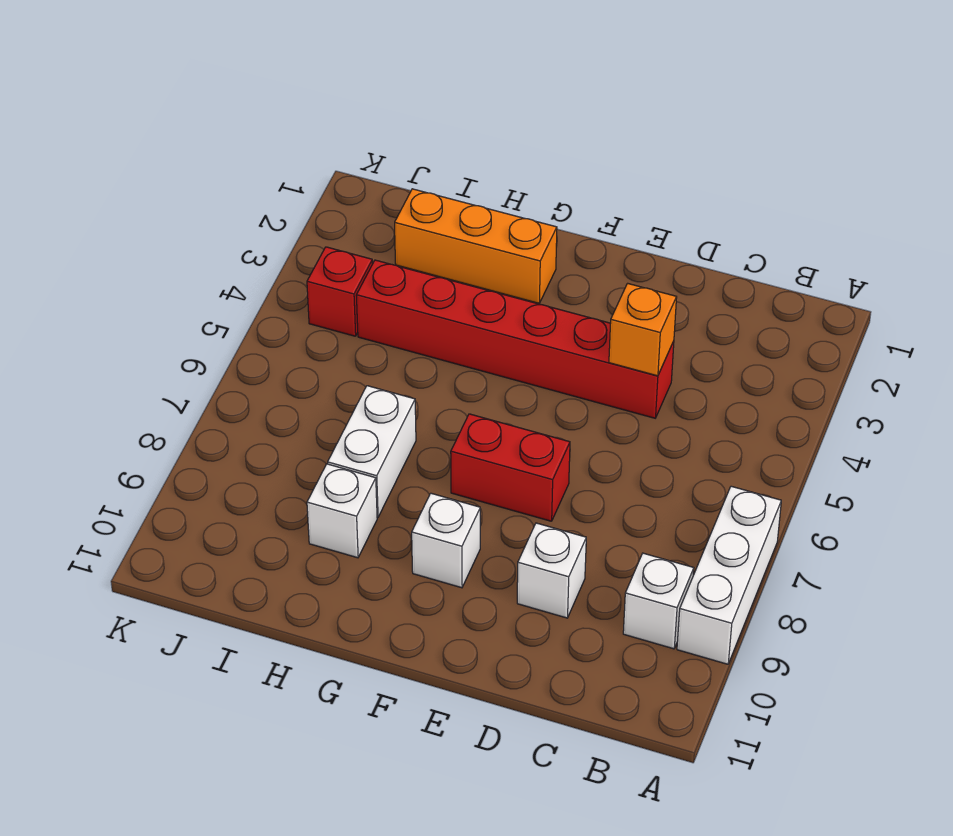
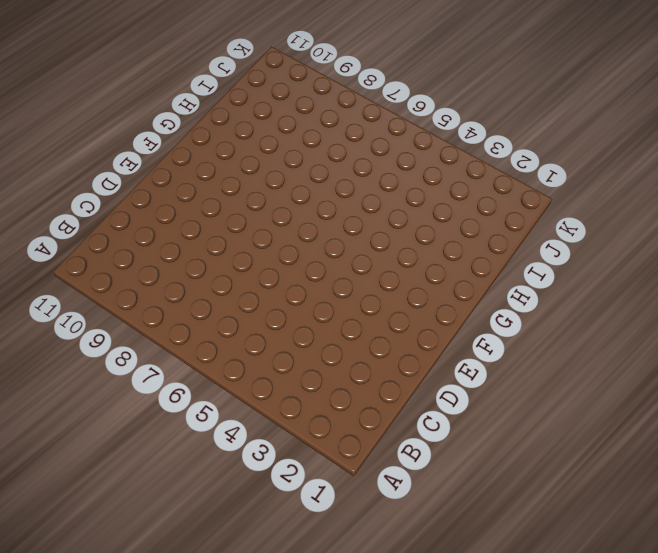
none -> white 1x3 brick [677,486,781,664]
none -> white 1x1 brick [623,553,694,649]

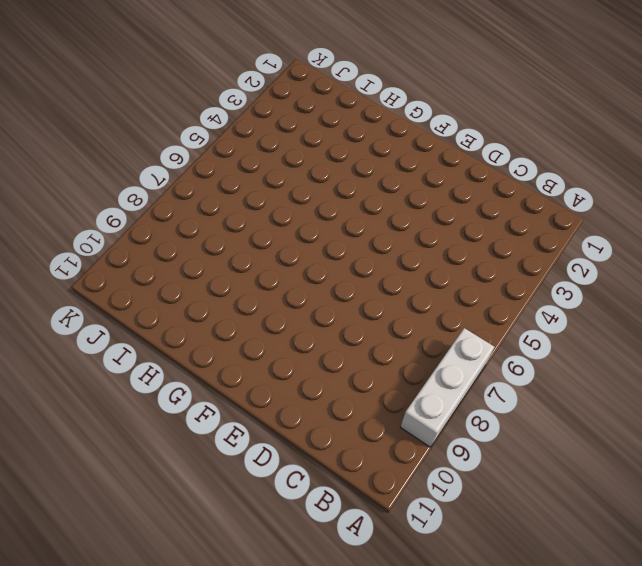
none -> white 1x1 brick [623,553,694,649]
none -> red 1x6 brick [356,260,674,418]

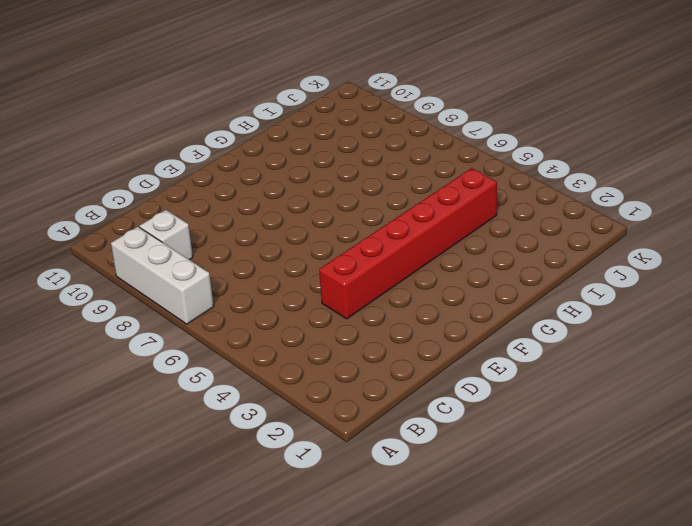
none -> white 1x1 brick [517,523,586,618]
none -> red 1x2 brick [451,414,570,521]

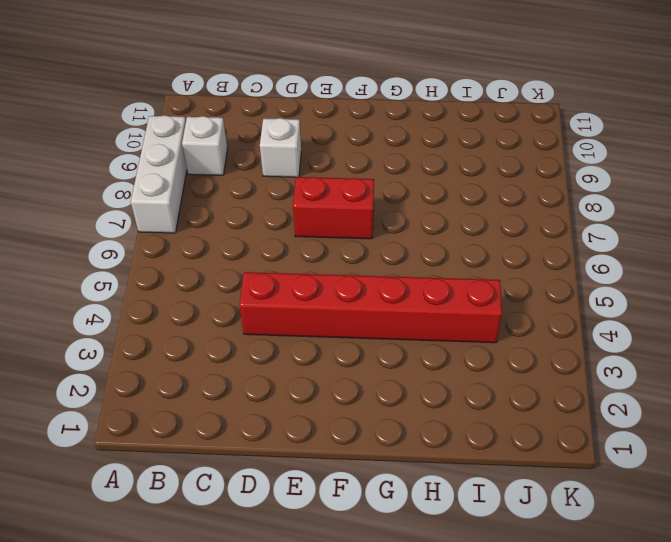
none -> white 1x1 brick [412,493,480,588]
none -> orange 1x3 brick [395,189,557,303]

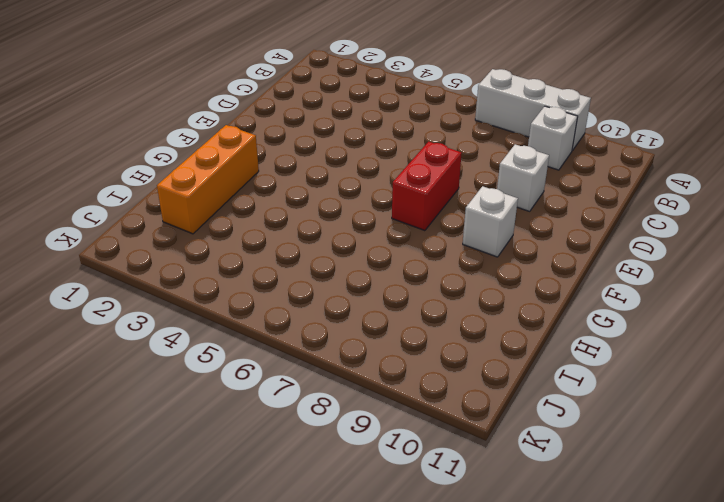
none -> red 1x6 brick [356,260,674,418]
none -> white 1x2 brick [328,386,416,517]

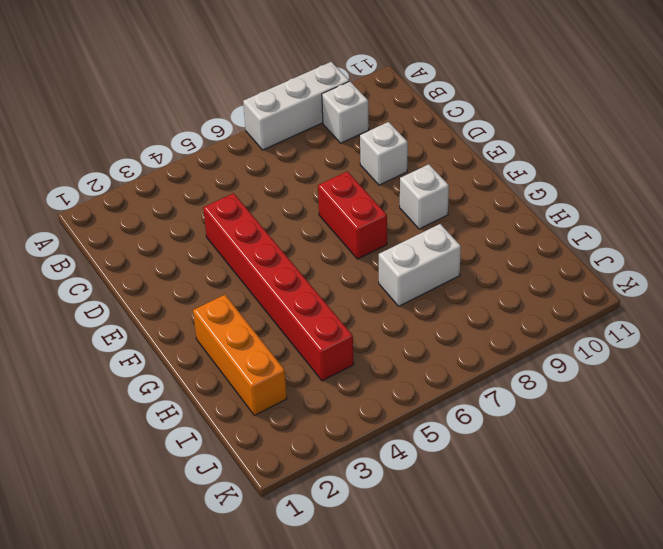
none -> white 1x1 brick [307,464,377,558]
none -> red 1x1 brick [307,247,372,336]

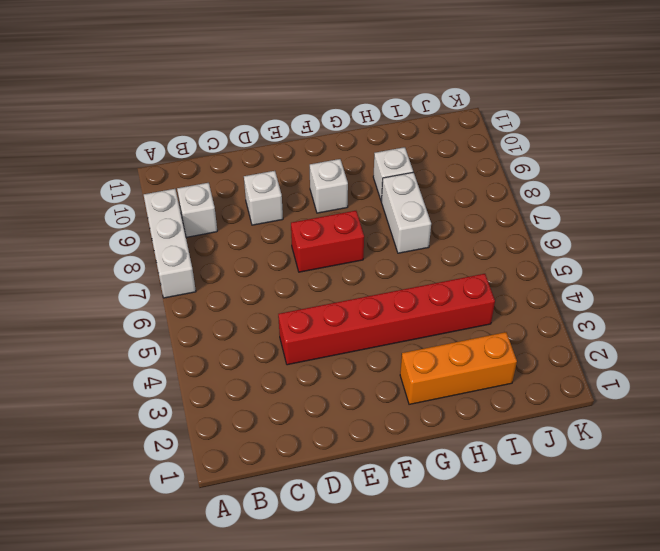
none -> red 1x1 brick [307,247,372,336]
none -> orange 1x1 brick [609,283,677,376]

